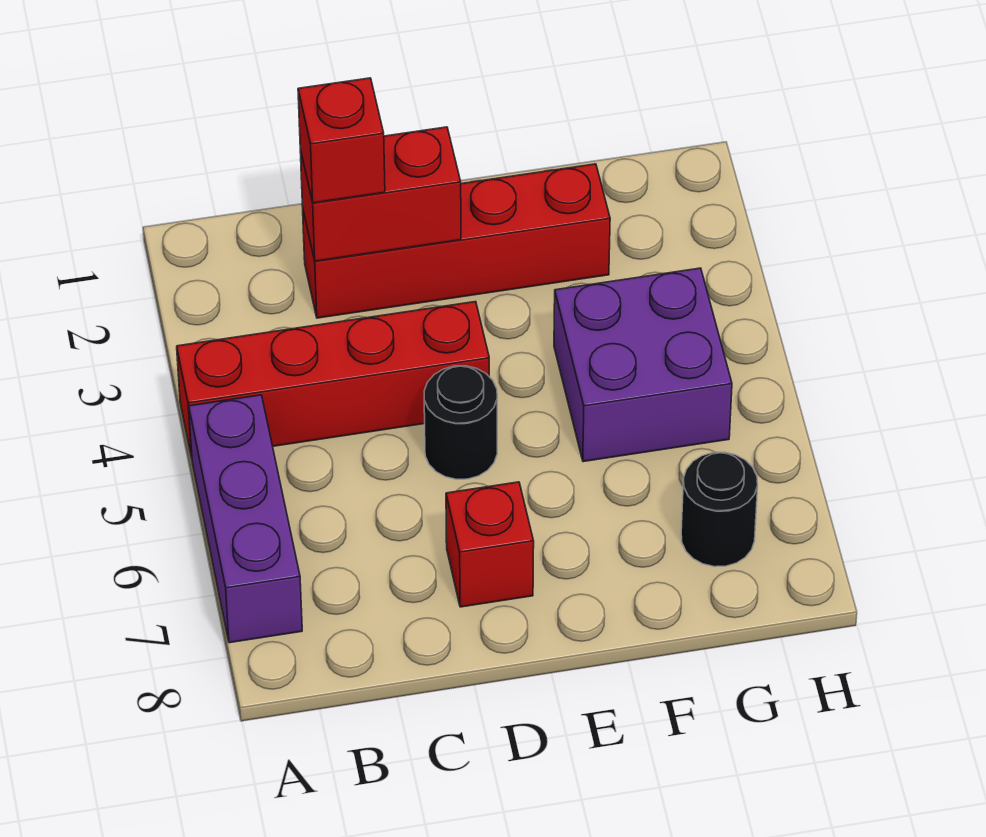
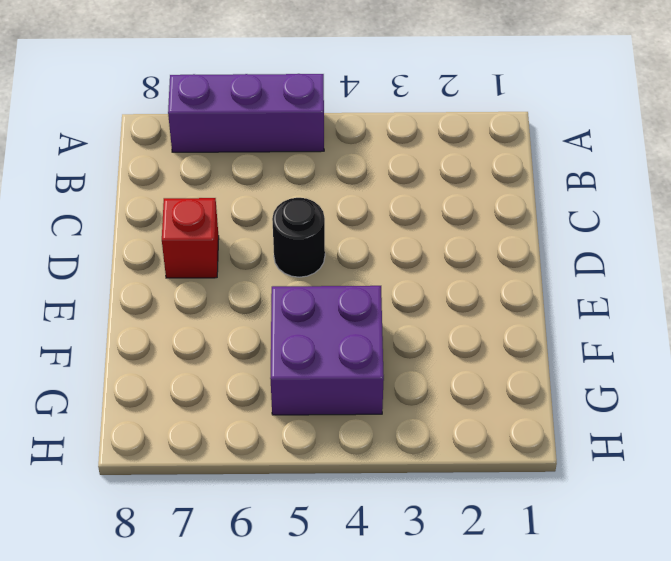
none -> red 1x4 brick [177,302,489,458]
none -> red 1x4 brick [303,164,610,318]

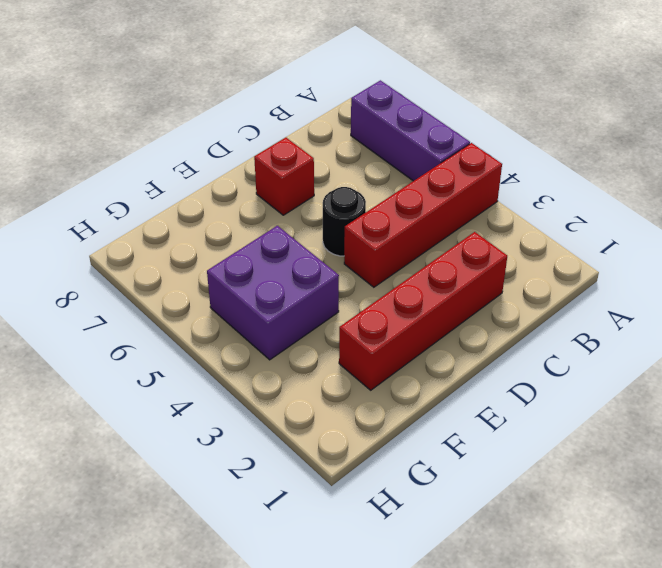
none -> black 1x1 round brick [681,452,758,567]
none -> red 1x2 brick [300,127,461,261]

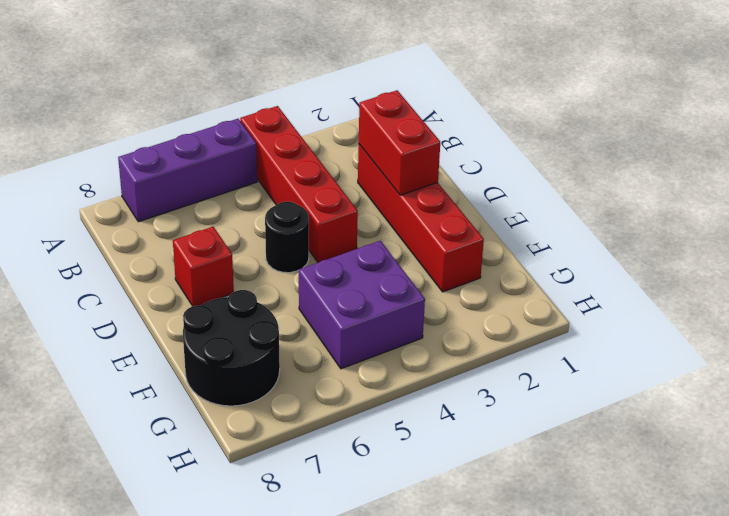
black 2x2 round brick [183,290,280,406] -> black 1x1 round brick [681,452,758,567]
none -> red 1x1 brick [298,78,385,203]

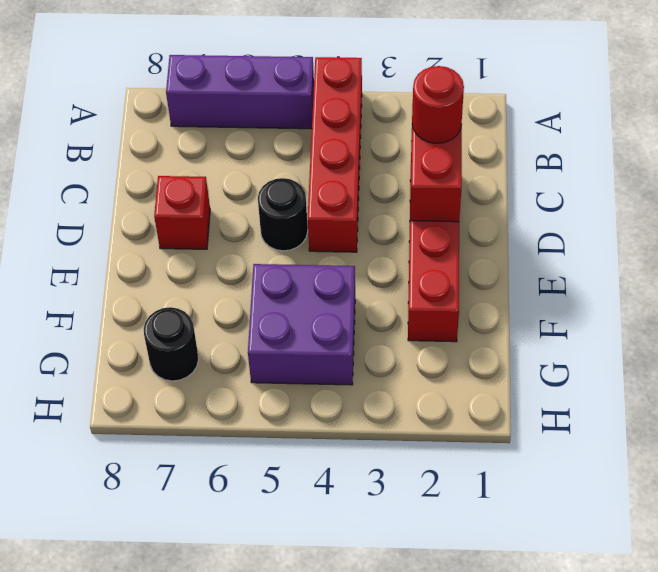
red 1x1 round brick [412,66,464,143] -> red 1x1 brick [298,78,385,203]

